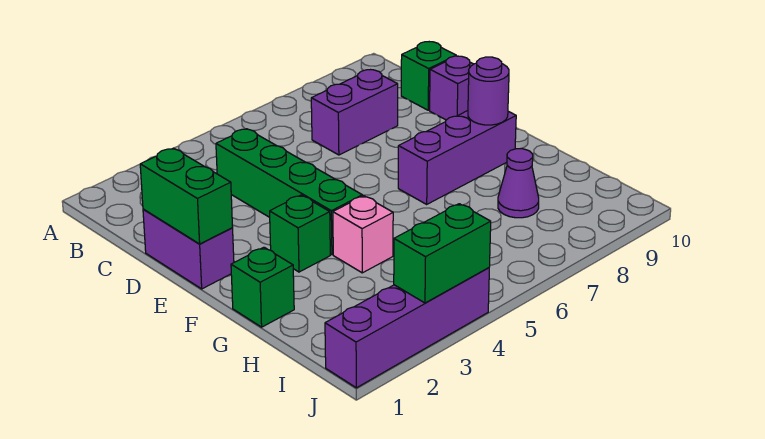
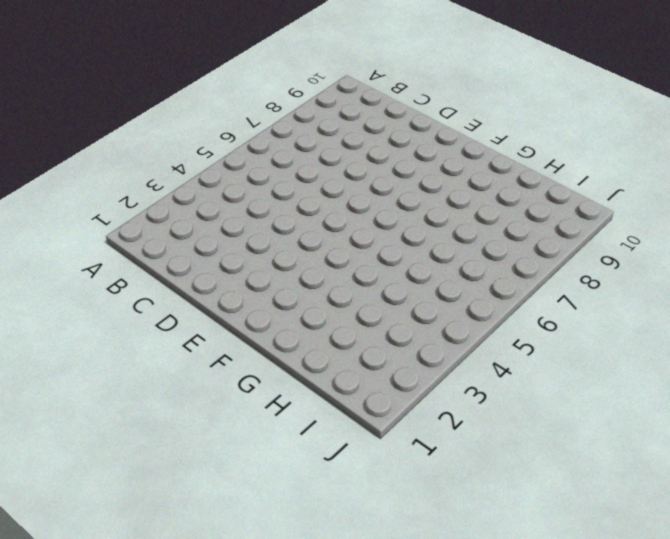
none -> green 1x4 brick [216,129,362,255]
none -> purple 1x2 brick [311,70,398,155]
none -> green 1x1 brick [401,42,456,110]

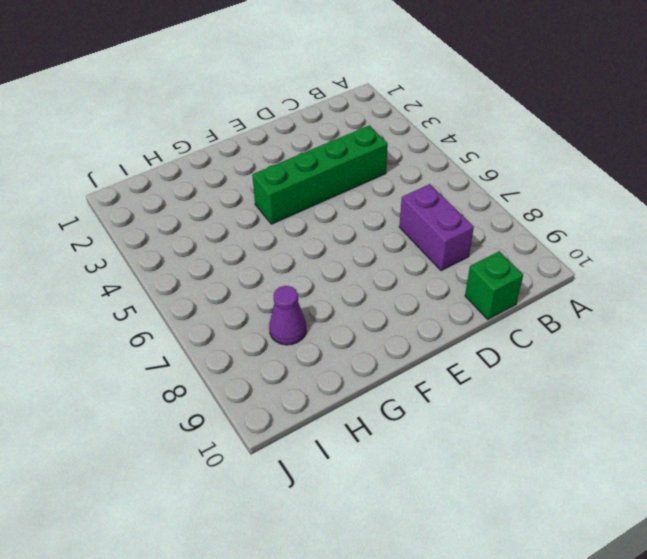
none -> purple 1x2 brick [143,209,234,289]
none -> purple 1x1 brick [430,56,473,120]
none -> green 1x1 brick [270,195,330,272]

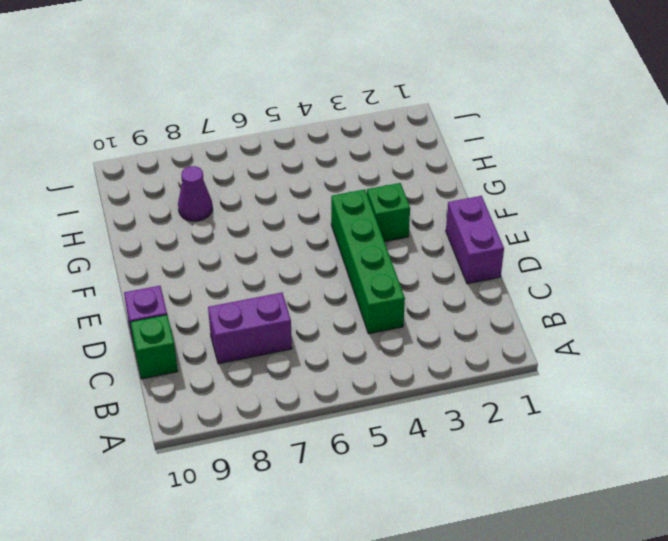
none -> purple 1x3 brick [398,111,516,204]
none -> green 1x1 brick [231,247,294,327]
none -> pink 1x1 brick [333,196,393,273]

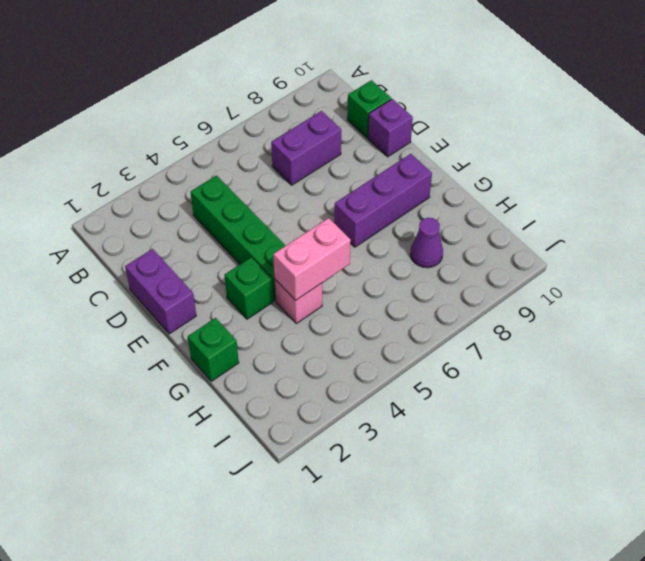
pink 1x2 brick [273,218,351,300] -> none
none -> purple 1x4 brick [325,268,489,388]
none -> green 1x2 brick [140,148,233,244]
none -> purple 1x1 round brick [468,57,509,125]

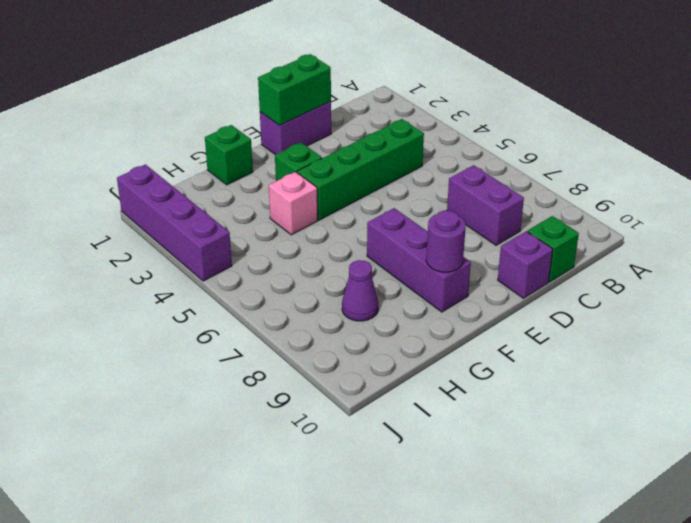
none -> green 1x2 brick [394,204,491,303]

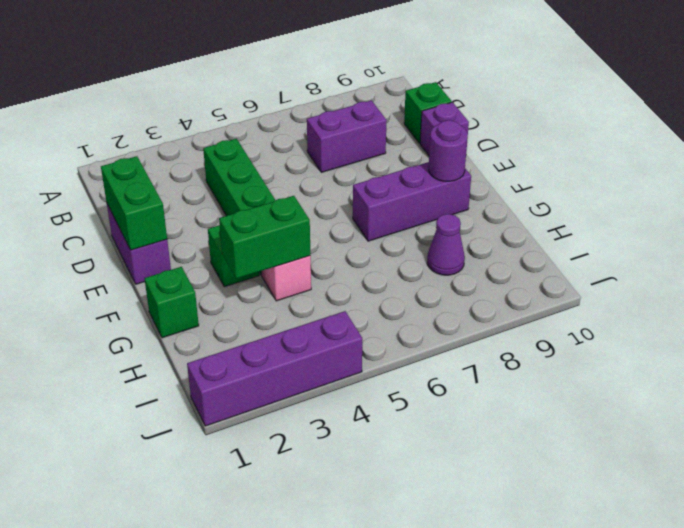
green 1x2 brick [219,196,310,279] -> green 1x2 brick moved to [394,204,491,303]

